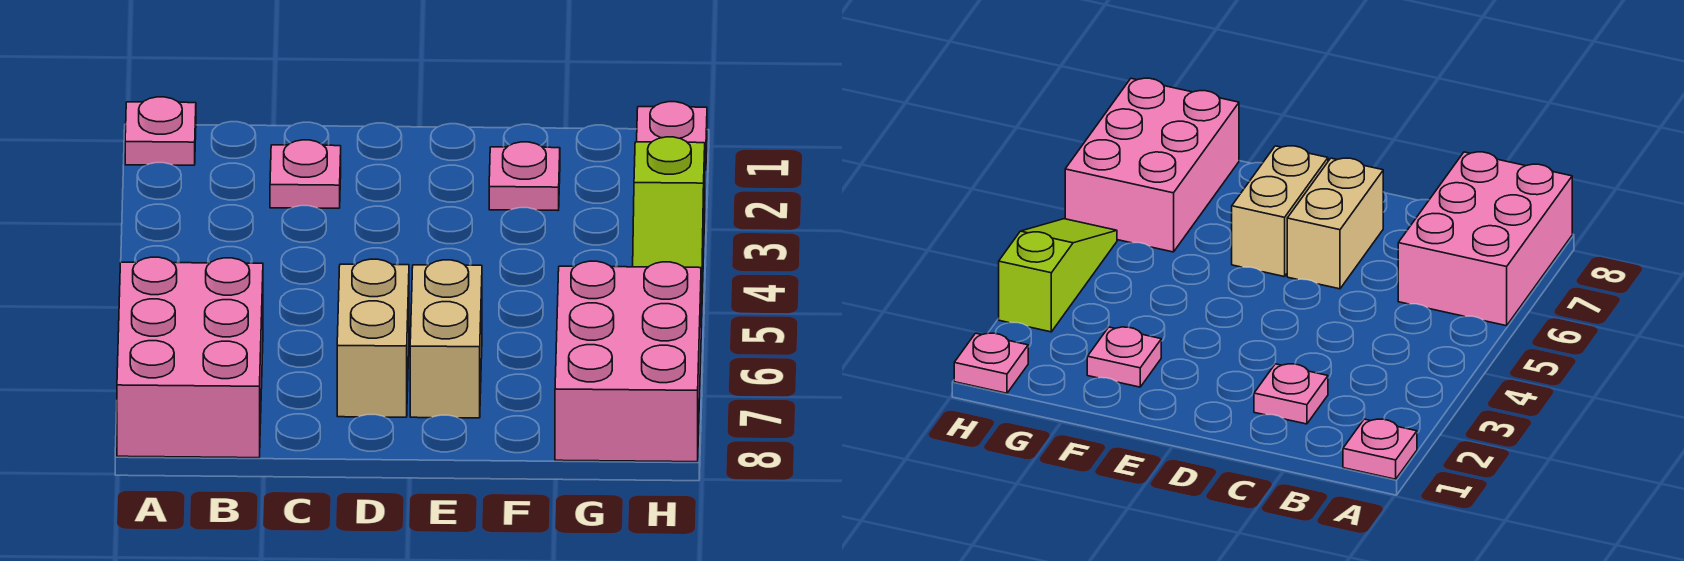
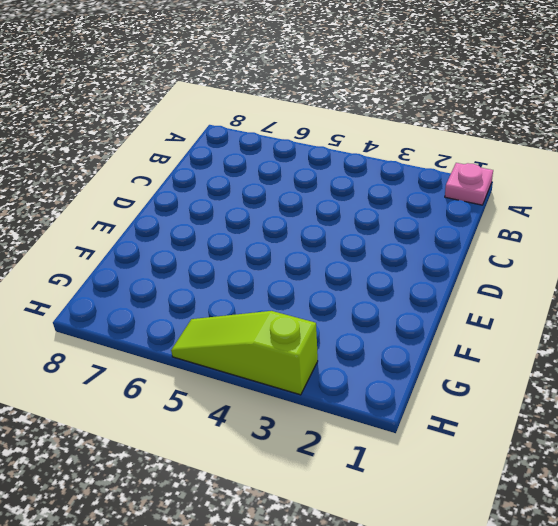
none -> pink 2x3 brick [117,257,263,458]
none -> pink 1x1 plate [270,140,341,208]

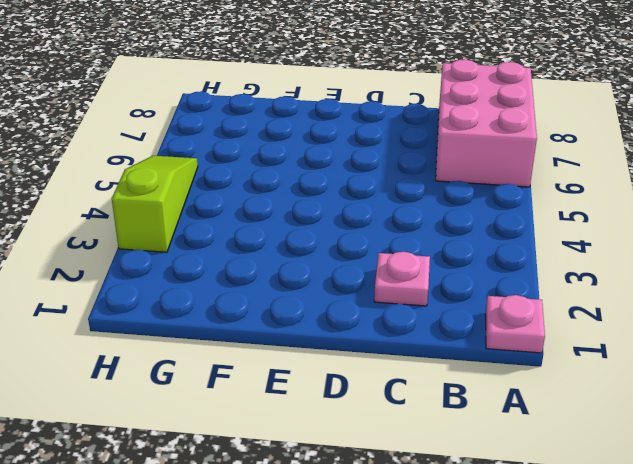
none -> tan 1x2 brick [337,259,409,417]
none -> tan 1x2 brick [410,260,482,418]

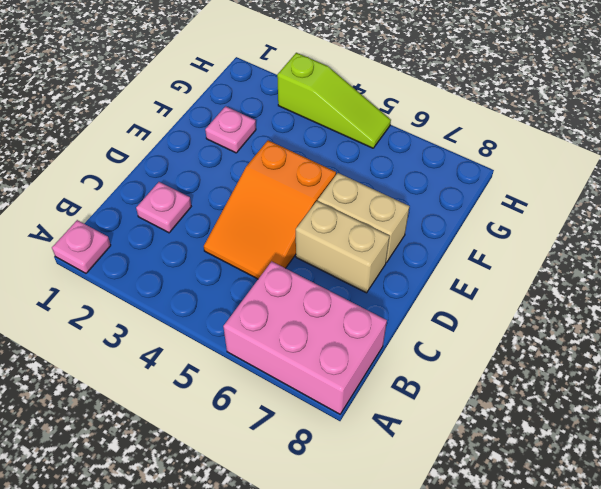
orange 2x3 slope [204,140,336,279] -> none
none -> pink 2x3 brick [555,261,701,462]
none -> pink 1x1 plate [637,102,707,170]

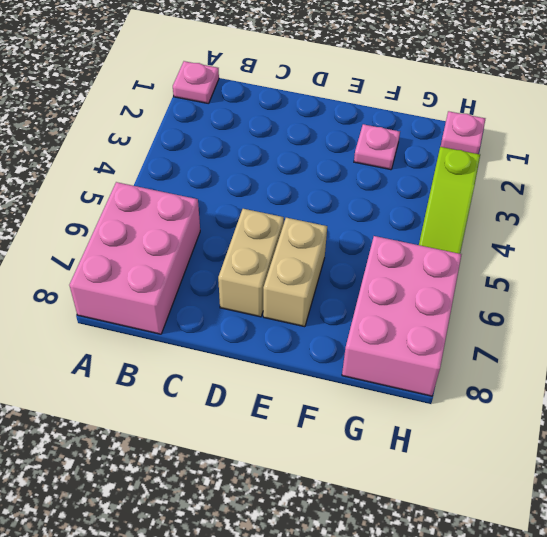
none -> pink 1x1 plate [270,140,341,208]

